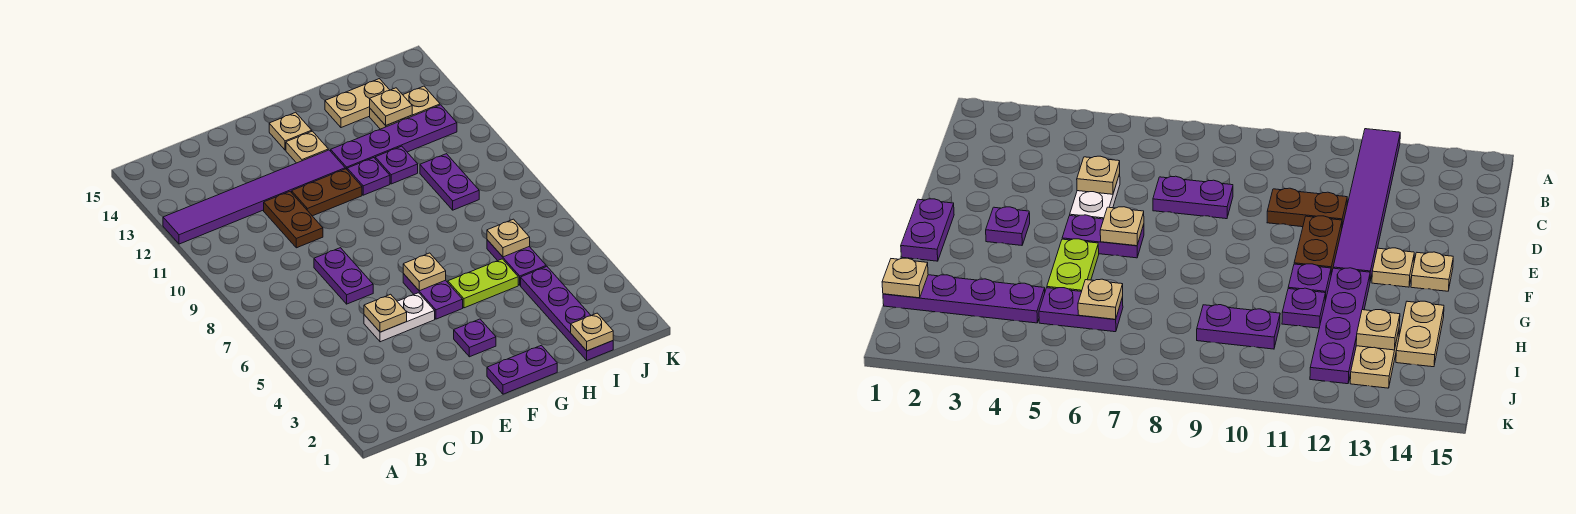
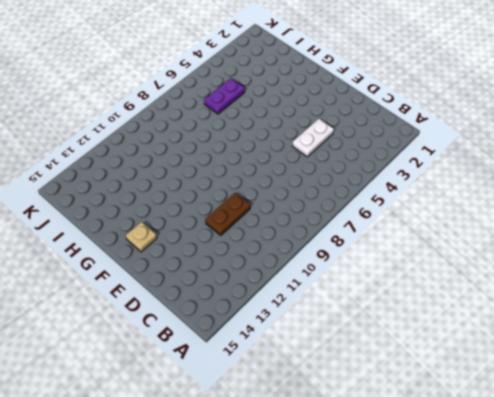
white 1x2 plate [293,119,334,157] -> white 1x2 plate turned to [364,293,435,342]
none -> purple 1x6 tile [163,150,345,244]
none -> purple 1x2 plate [314,248,373,304]
none -> brown 1x2 plate [292,169,362,216]

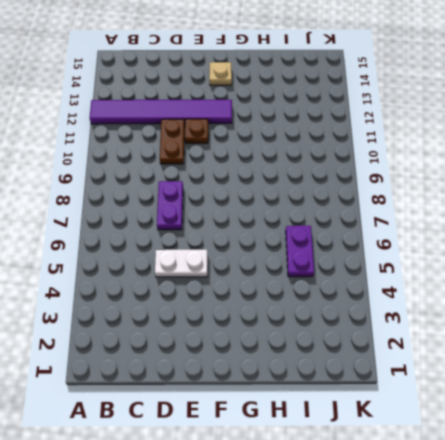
brown 1x1 plate [185,119,208,143] -> brown 1x2 plate [292,169,362,216]
none -> purple 1x2 plate [487,345,557,394]
none -> purple 1x1 plate [454,319,496,357]
none -> purple 1x2 plate [403,274,463,319]

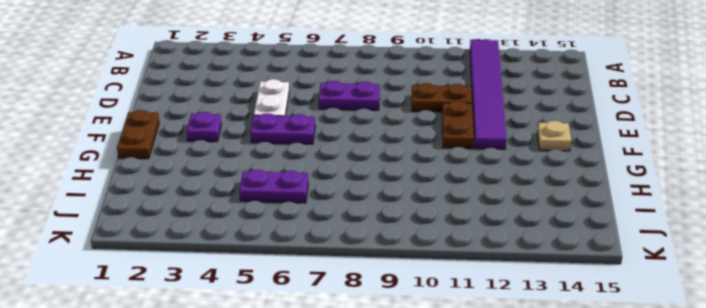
brown 1x2 plate [117,110,159,159] -> purple 1x2 plate [487,345,557,394]
none -> tan 1x1 plate [286,131,328,163]
none -> lime 1x2 plate [448,259,518,308]
none -> purple 1x1 plate [347,158,390,195]

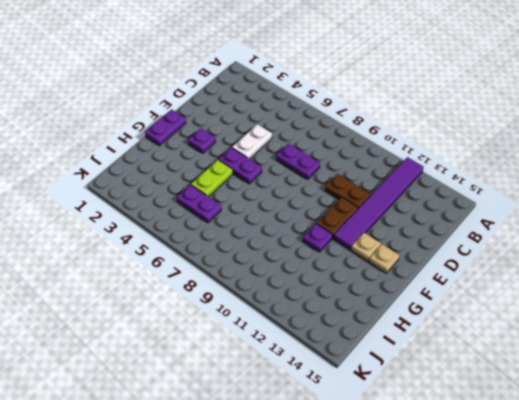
none -> purple 1x4 plate [331,105,457,169]
none -> purple 1x1 plate [375,146,418,184]
none -> tan 1x2 plate [325,79,389,128]

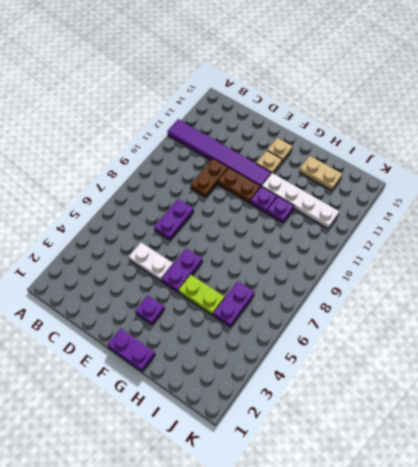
white 1x4 plate [262,173,339,229] -> purple 1x4 plate [331,105,457,169]
none -> purple 1x4 plate [521,266,613,360]
none -> purple 1x2 plate [420,154,479,210]
none -> tan 1x2 plate [370,86,440,129]

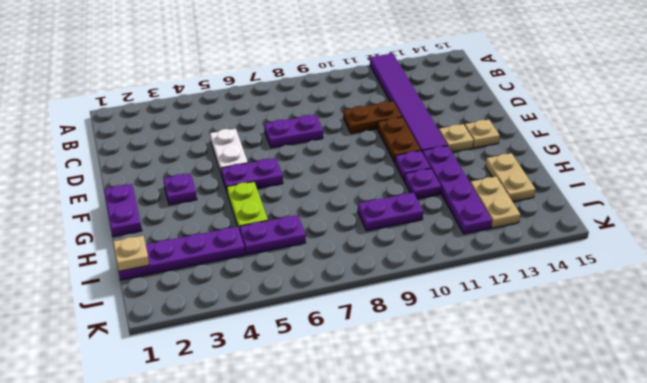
none -> tan 1x1 plate [364,294,407,332]
none -> tan 1x1 plate [403,253,446,291]
none -> tan 1x1 plate [487,219,530,257]

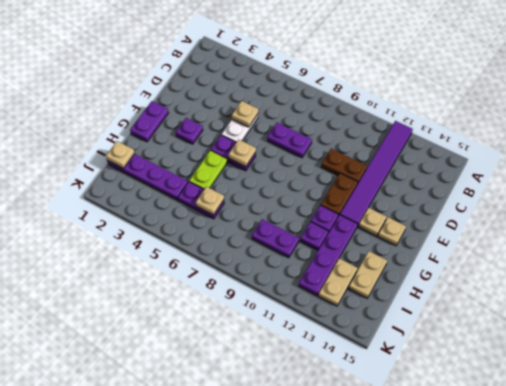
none -> tan 1x1 plate [370,88,412,125]

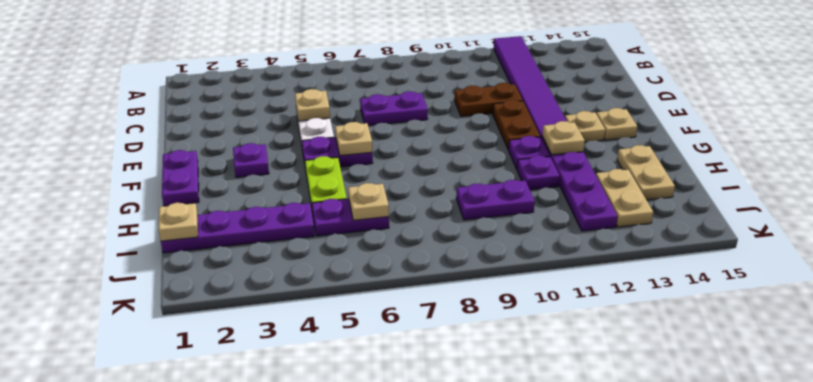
tan 1x1 plate [542,121,585,155] -> tan 1x1 plate moved to [370,88,412,125]

